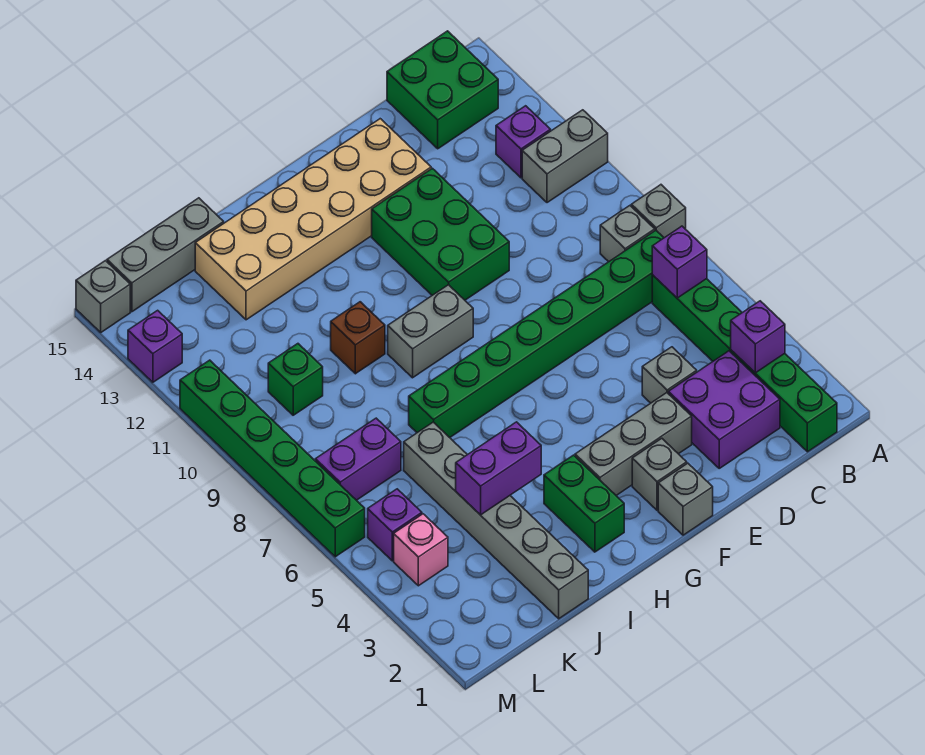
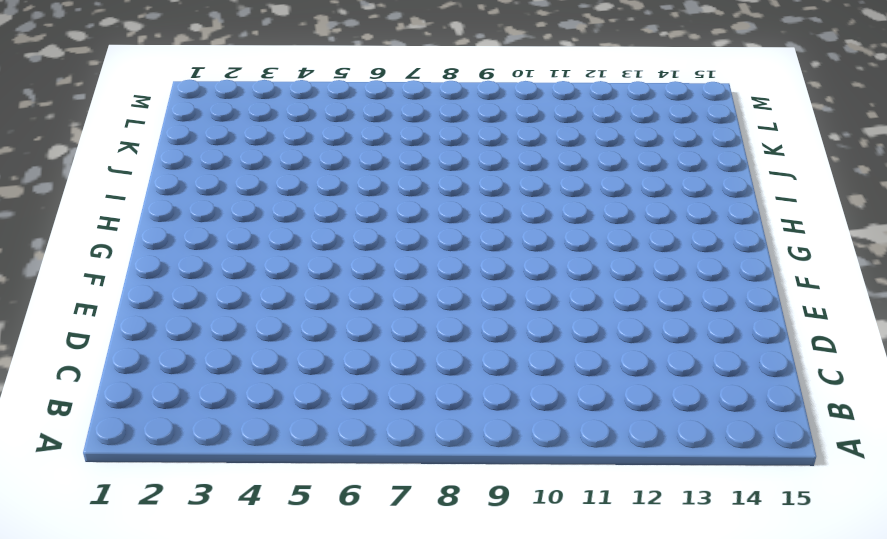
none -> grey 1x1 brick [631,185,686,238]
none -> grey 1x2 brick [522,110,608,203]
none -> green 1x6 brick [652,275,837,452]

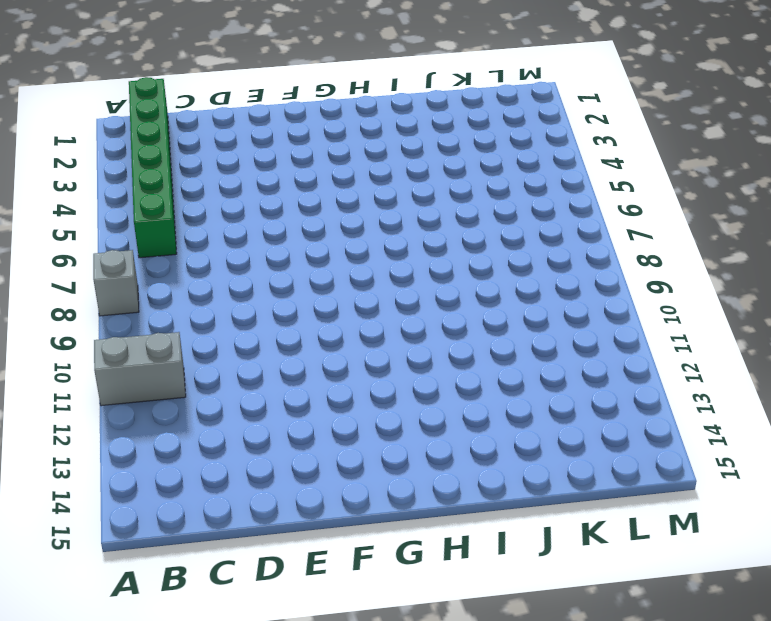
none -> green 1x8 brick [409,230,664,438]
none -> grey 1x1 brick [600,206,655,262]
none -> purple 1x1 brick [496,106,551,178]

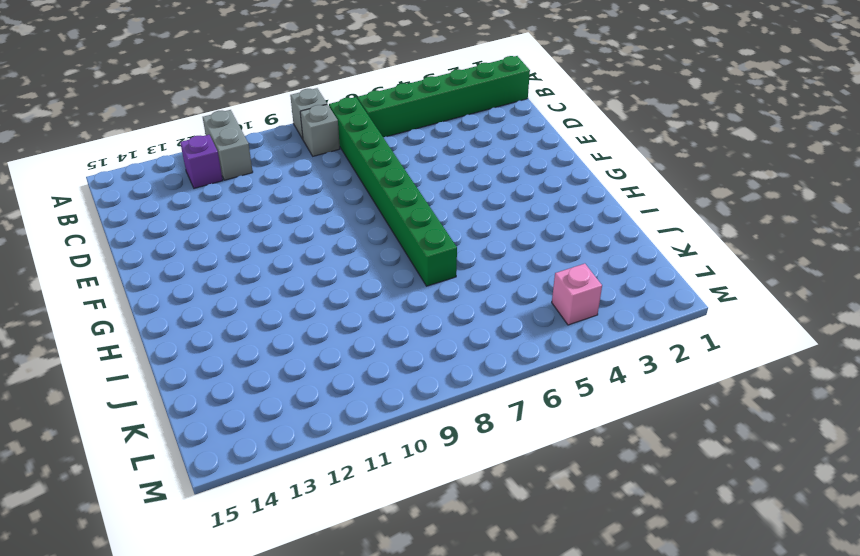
none -> green 2x2 brick [387,31,498,149]
none -> purple 2x2 brick [668,351,780,468]
none -> grey 1x1 brick [642,347,697,403]

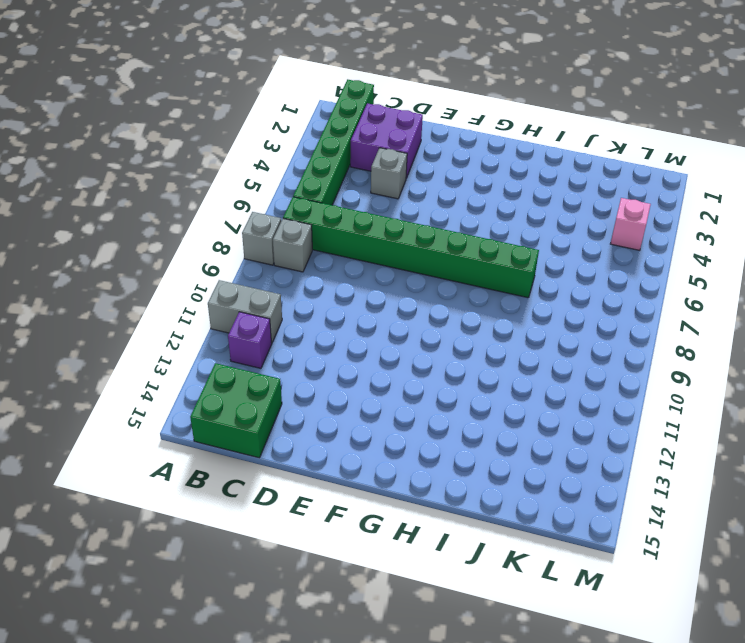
none -> grey 1x3 brick [575,393,692,495]
none -> green 2x3 brick [372,168,509,300]
none -> tan 2x6 brick [195,119,431,320]

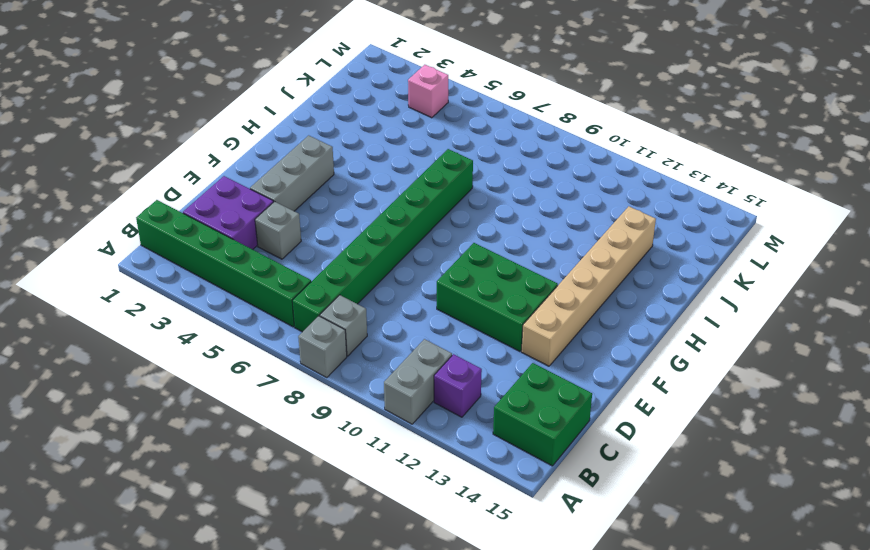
tan 1x6 brick [521,206,656,366] -> tan 2x6 brick [195,119,431,320]
none -> grey 1x1 brick [658,463,713,535]
none -> grey 1x1 brick [632,438,687,510]
none -> grey 1x2 brick [388,285,473,378]

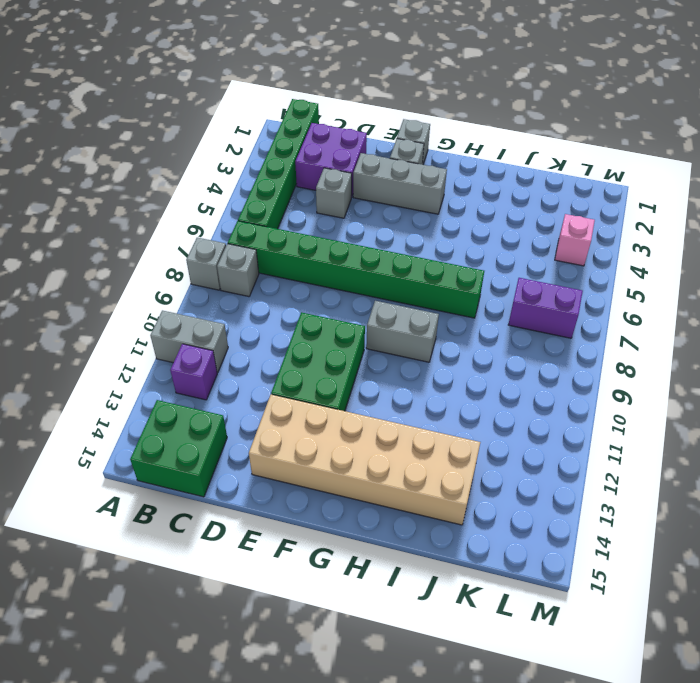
none -> green 1x2 brick [544,455,624,552]
none -> brown 1x1 brick [331,302,385,374]
none -> grey 1x6 brick [404,422,588,619]

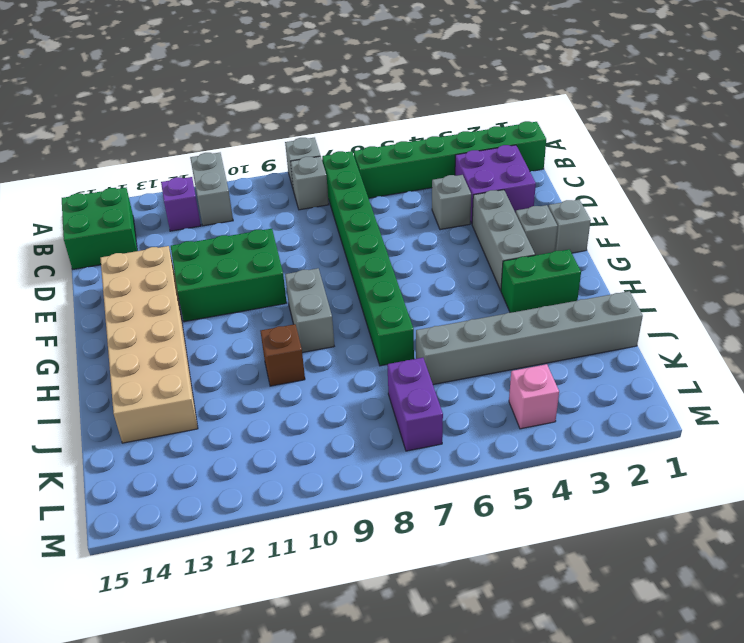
none -> grey 1x3 brick [107,198,224,312]
none -> green 1x1 brick [268,344,323,415]
none -> purple 1x1 brick [368,489,422,561]

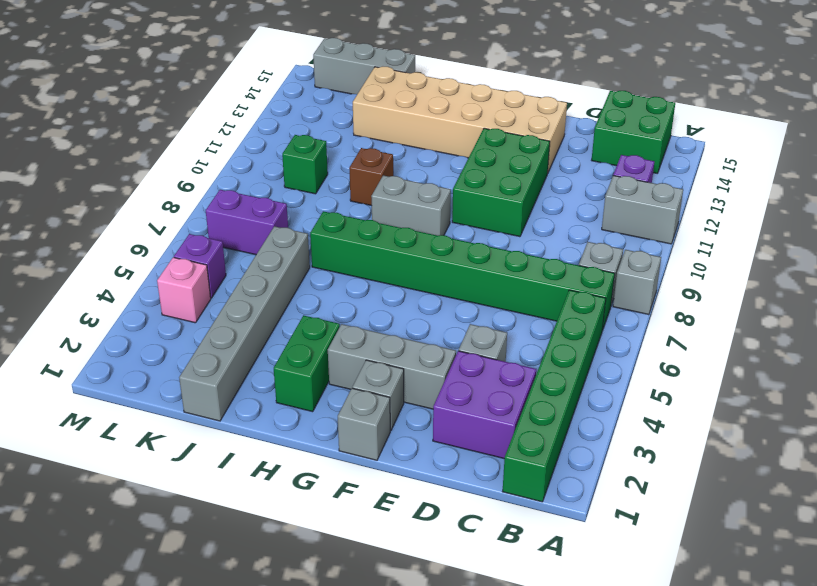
none -> green 1x6 brick [180,360,365,557]
none -> purple 1x1 brick [128,310,182,382]
none -> grey 1x1 brick [76,261,130,332]

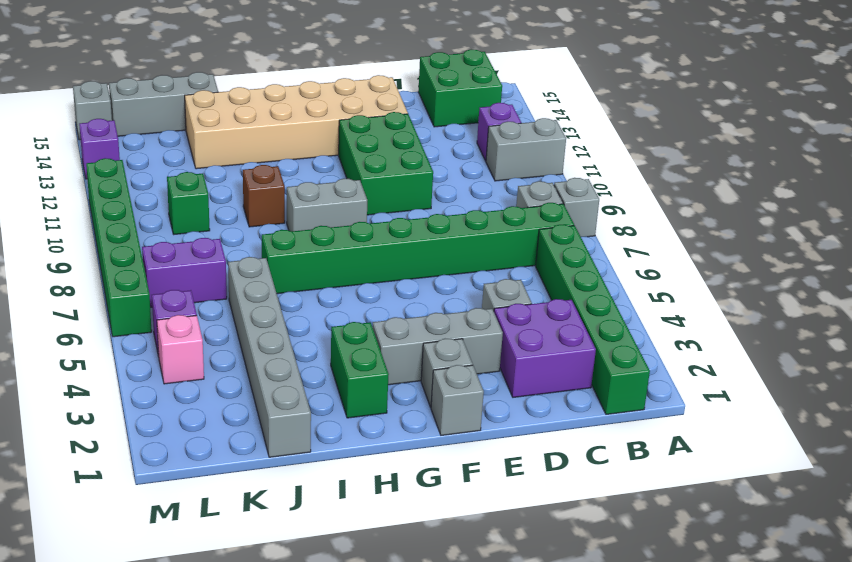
none -> purple 1x1 brick [731,301,785,373]
none -> purple 1x1 brick [652,226,707,298]
none -> purple 1x2 brick [456,422,541,515]

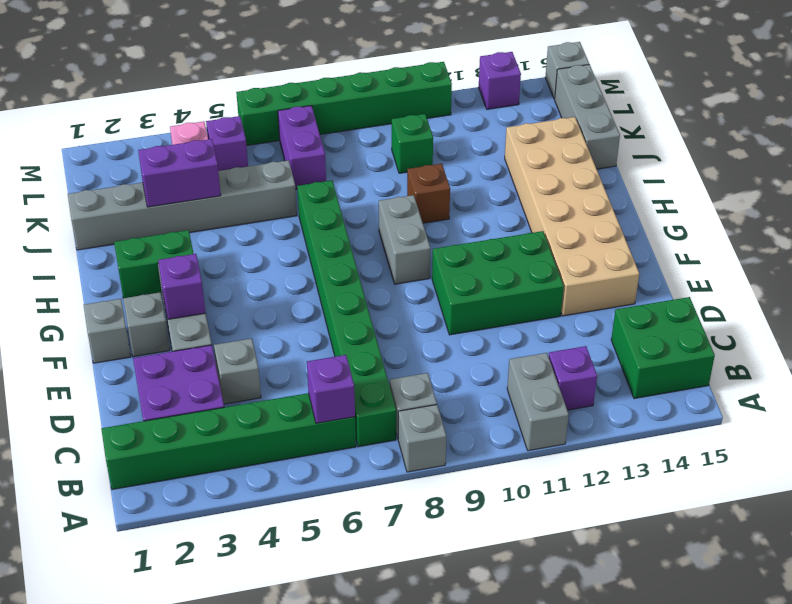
purple 1x1 brick [158,254,205,319] -> purple 1x1 brick moved to [731,301,785,373]
purple 1x2 brick [138,139,221,207] -> purple 1x2 brick turned to [456,422,541,515]

